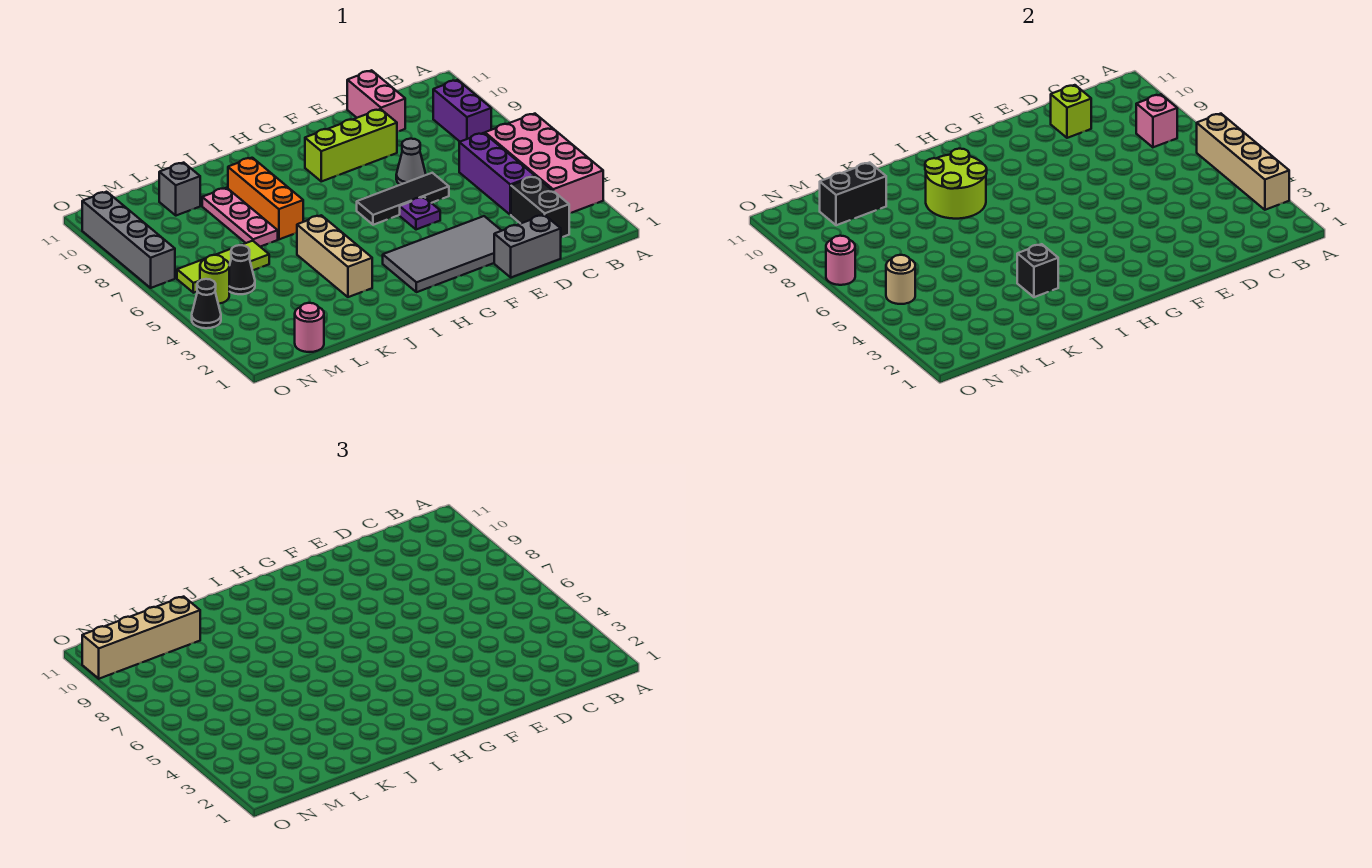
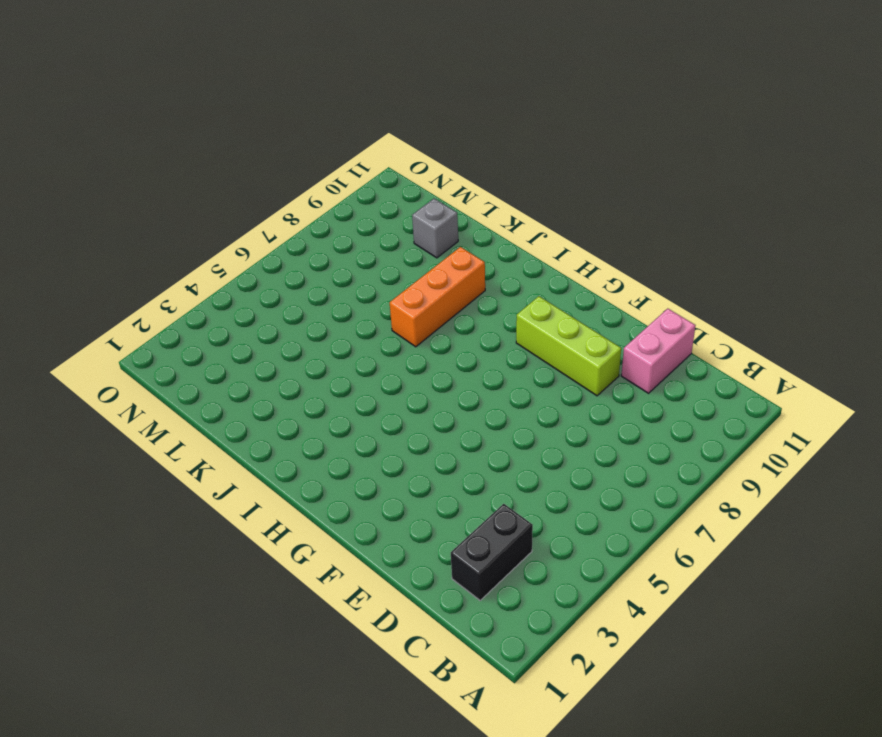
none -> pink 2x4 brick [485,114,603,213]
none -> purple 1x2 brick [433,80,491,142]
none -> purple 1x3 brick [459,133,534,215]
none -> grey 1x2 brick [494,215,561,277]

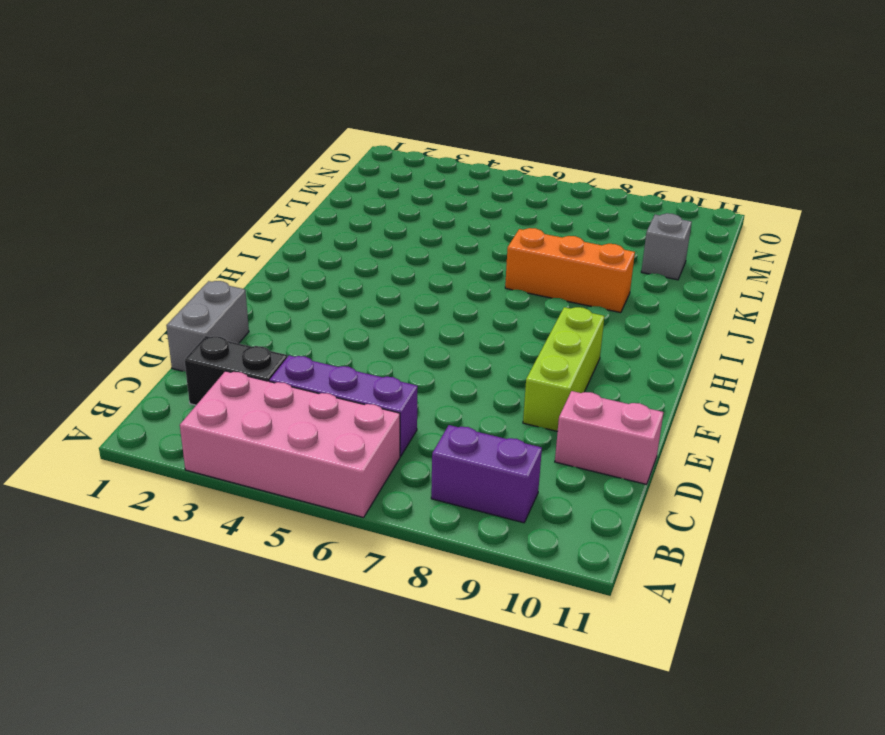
none -> grey 2x4 tile [383,216,502,292]
none -> black 1x3 tile [357,173,449,225]
none -> grey 1x1 cone [396,139,426,185]
none -> purple 1x1 plate [400,197,440,230]

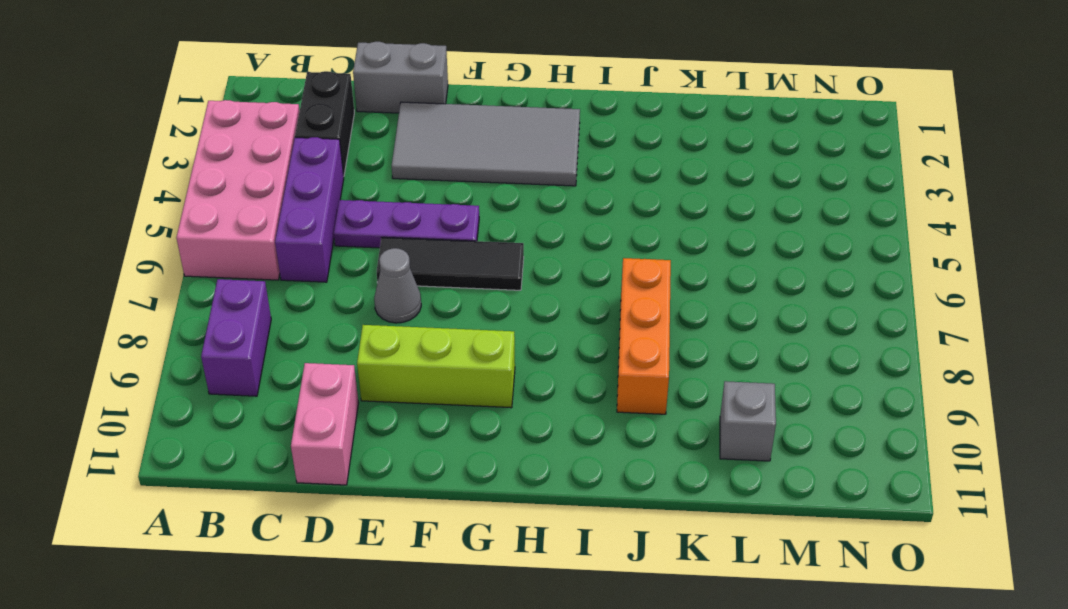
purple 1x3 plate [334,200,479,248] -> purple 1x1 plate [400,197,440,230]
none -> tan 1x3 brick [297,215,372,297]
none -> pink 1x3 plate [202,188,278,247]
none -> lime 1x3 tile [177,241,269,293]
none -> pink 1x1 round brick [295,303,324,352]

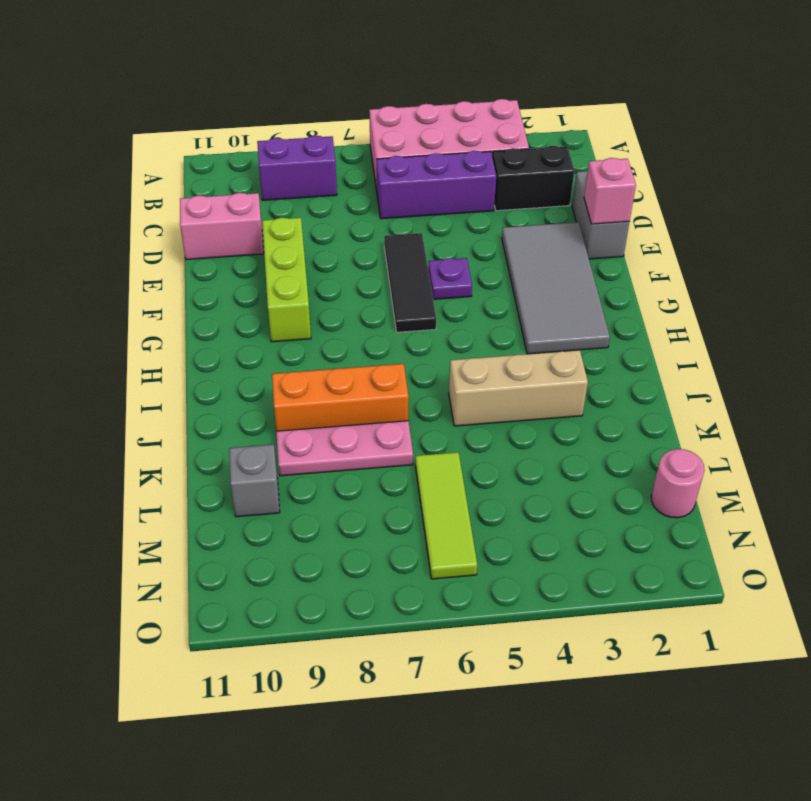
pink 1x1 brick [584,158,636,224] -> pink 1x1 brick moved to [1136,94,1177,147]
none -> grey 1x1 cone [396,139,426,185]
none -> black 1x1 cone [229,245,255,294]
none -> lime 1x1 round brick [200,255,229,304]
none -> black 1x1 cone [192,279,221,328]

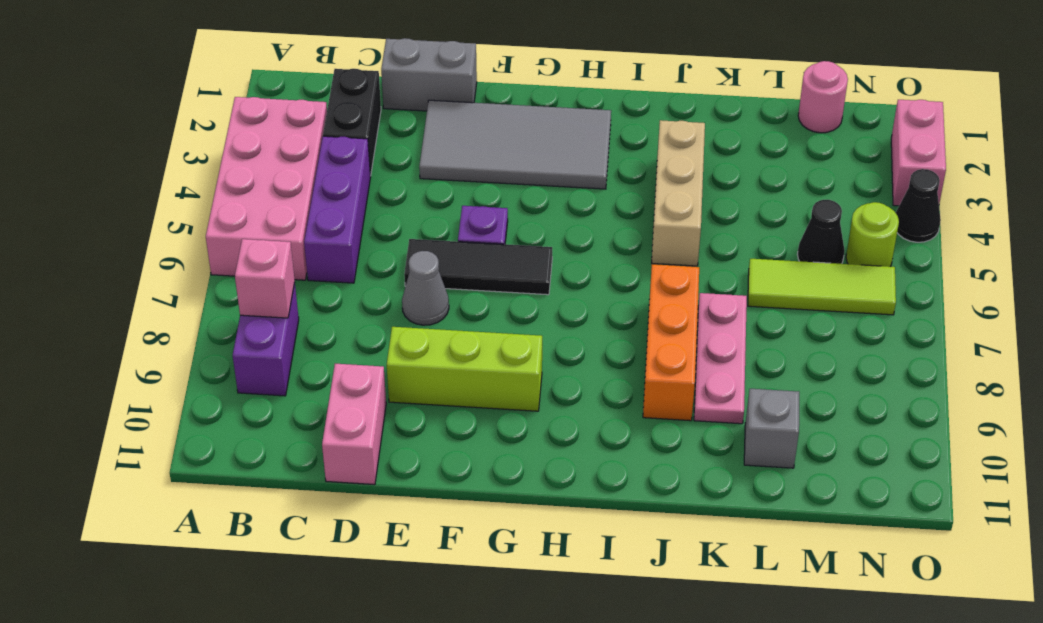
pink 1x2 brick [891,100,946,206] -> none
none -> grey 1x4 brick [82,192,175,288]
none -> tan 1x4 brick [1197,114,1289,210]
none -> lime 1x1 brick [1051,85,1091,138]
none -> lime 2x2 round brick [925,149,987,219]

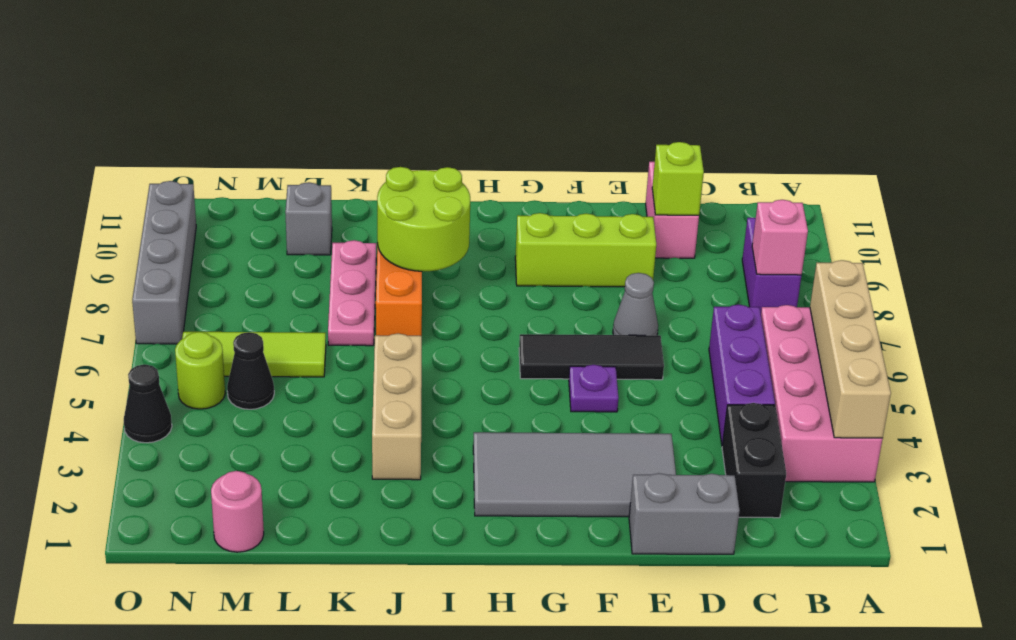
none -> black 1x1 brick [1017,244,1058,297]
none -> black 1x2 brick [820,163,886,225]
none -> tan 1x1 round brick [886,255,915,304]
none -> pink 1x1 round brick [826,236,855,285]

